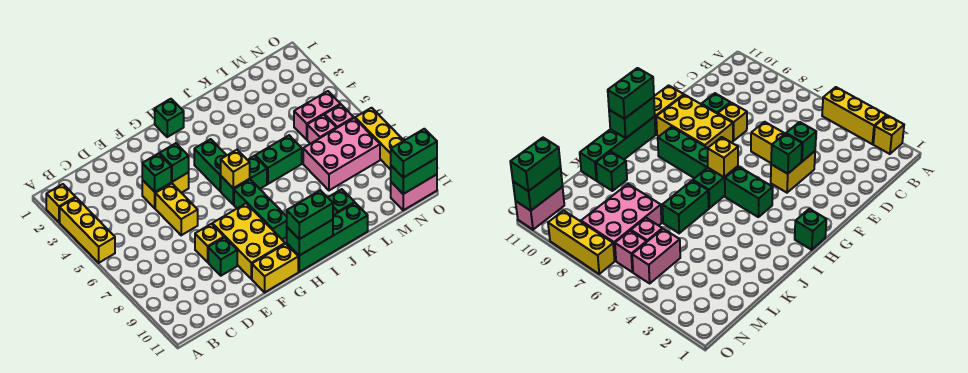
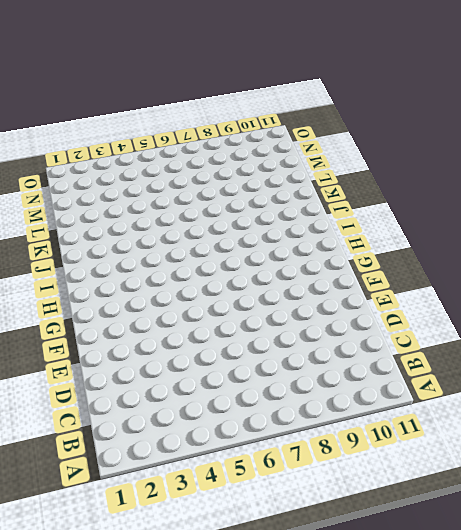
none -> yellow 1x1 brick [46,184,76,222]
none -> yellow 1x3 brick [60,198,115,263]
none -> yellow 1x2 brick [142,172,189,208]

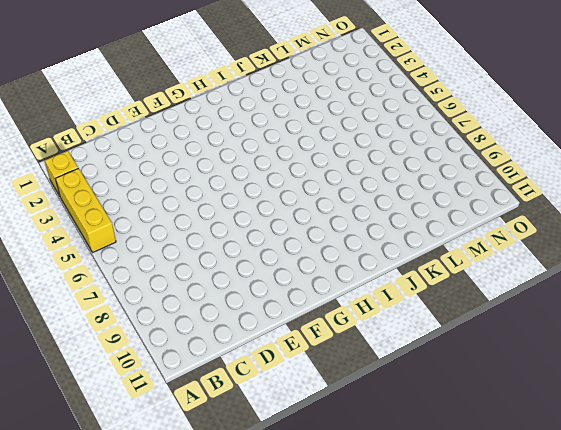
none -> yellow 1x2 brick [142,172,189,208]
none -> yellow 1x2 brick [155,183,198,235]
none -> yellow 1x1 brick [195,224,224,262]

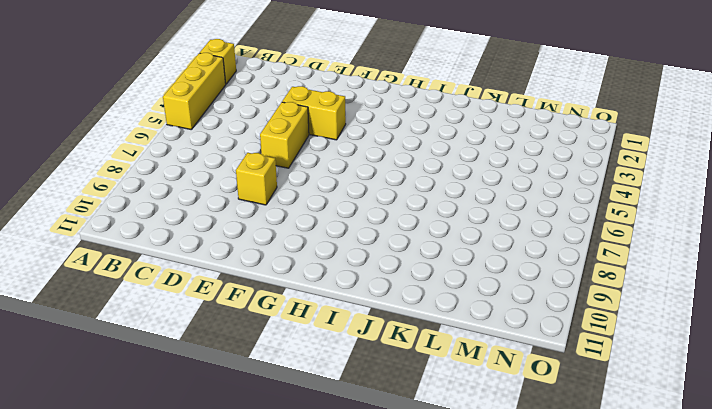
none -> green 1x1 brick [208,237,237,276]
none -> yellow 2x3 brick [212,203,285,279]
none -> yellow 1x2 brick [252,244,298,292]

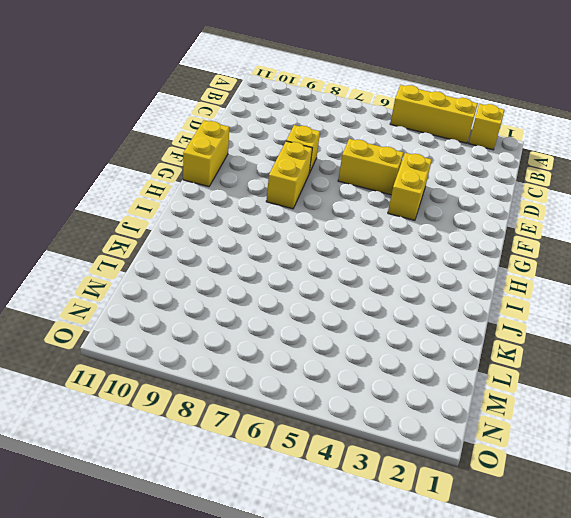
yellow 1x2 brick [266,141,312,209] -> yellow 2x3 brick [212,203,285,279]
none -> green 1x1 brick [208,237,237,276]
none -> green 1x1 brick [155,99,184,137]
none -> green 1x2 brick [194,139,227,191]

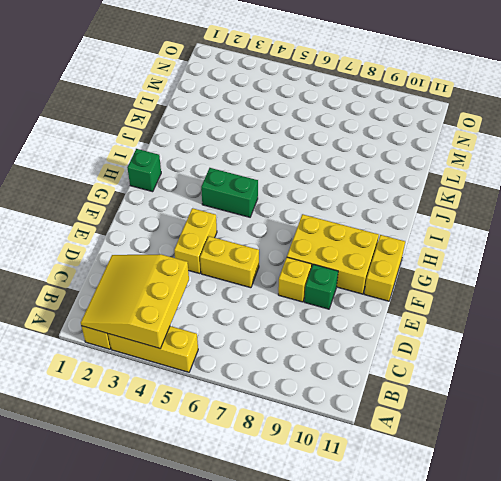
yellow 3x3 slope [81,254,189,348] -> none
none -> green 1x2 brick [221,156,267,204]
none -> green 1x3 brick [234,180,287,239]
none -> green 1x4 brick [287,203,368,272]

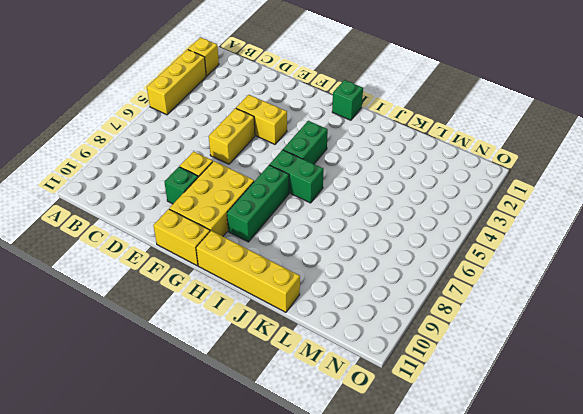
yellow 1x4 brick [196,231,300,312] -> green 1x4 brick [287,203,368,272]
none -> green 1x2 brick [255,135,302,184]
none -> green 1x1 brick [328,189,355,215]
none -> pink 2x3 brick [303,118,380,190]

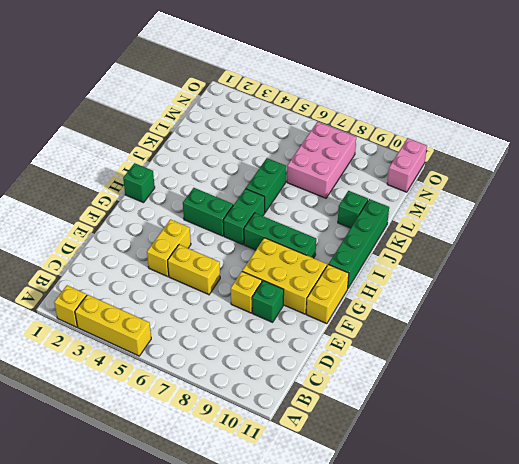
none -> pink 1x2 brick [294,91,341,140]
none -> pink 1x1 brick [307,115,336,144]
none -> pink 1x1 brick [325,105,354,128]

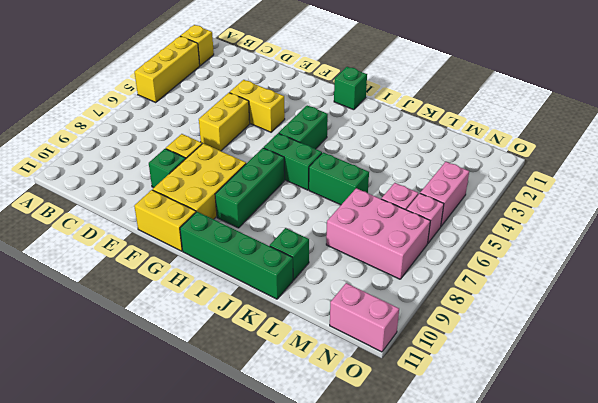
pink 1x2 brick [420,162,469,226] -> pink 1x2 brick turned to [294,91,341,140]
none -> yellow 1x3 brick [355,108,404,170]
none -> green 1x1 brick [142,153,171,192]
none -> green 1x1 brick [160,143,189,182]

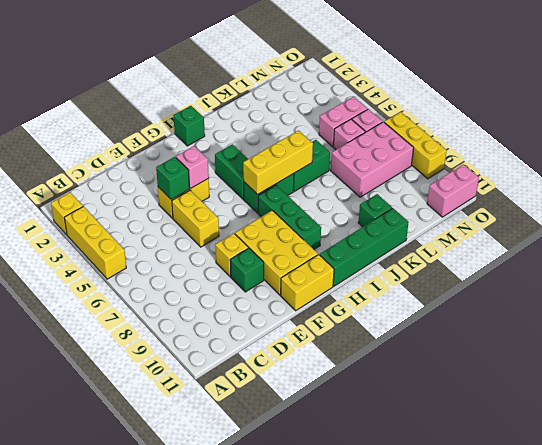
pink 1x1 brick [176,146,209,189] -> green 1x1 brick [160,143,189,182]
yellow 1x3 brick [243,131,313,194] -> yellow 1x1 brick [221,150,250,188]
none -> green 1x2 brick [287,220,333,256]
none -> green 1x2 brick [391,158,437,194]
none -> green 1x2 brick [287,190,333,239]

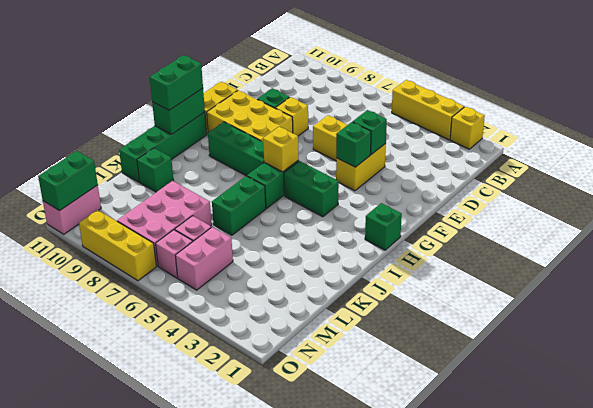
none -> green 1x2 brick [391,129,437,178]

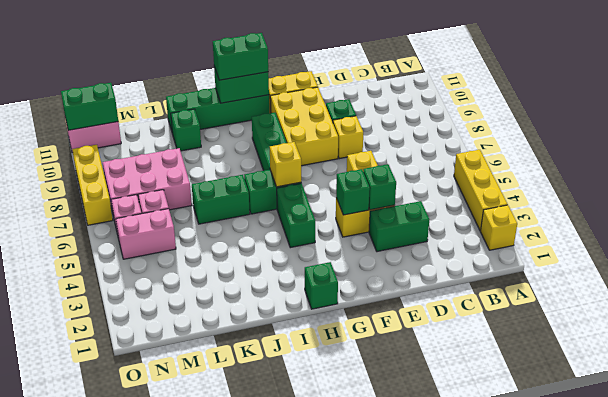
green 1x2 brick [369,201,429,252] -> green 1x2 brick moved to [391,129,437,178]

